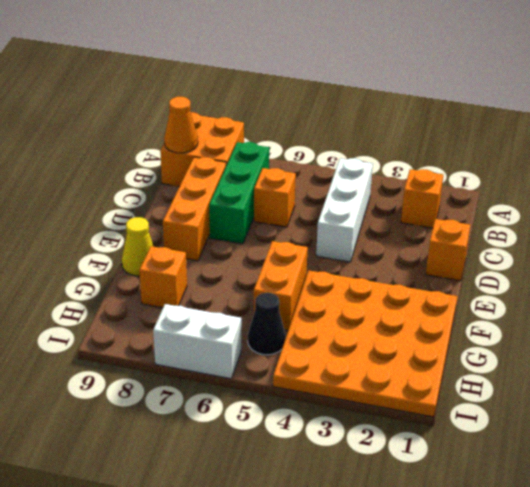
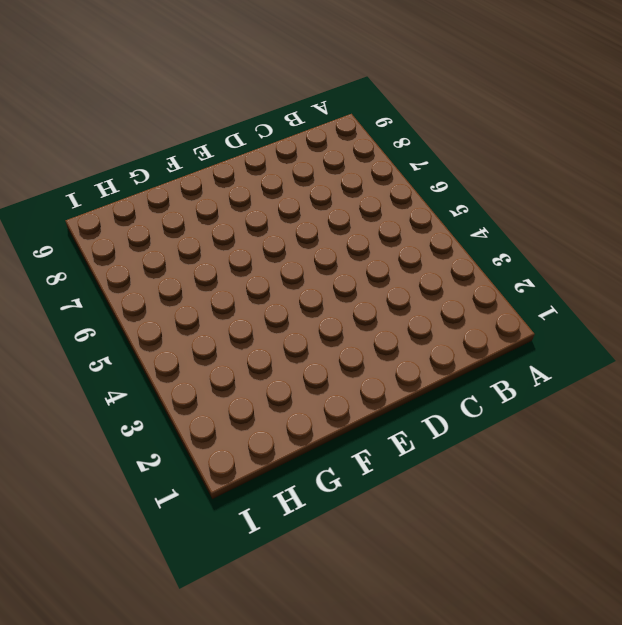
none -> orange 2x2 brick [160,112,244,187]
none -> orange 1x1 brick [401,169,443,228]
none -> white 1x3 brick [316,158,373,262]

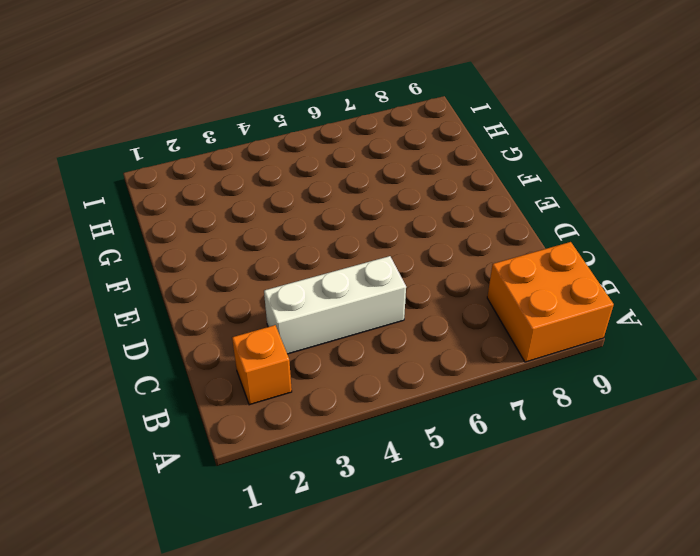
white 1x3 brick [264,256,406,354] -> white 1x3 brick turned to [316,158,373,262]
none -> green 1x3 brick [209,142,269,244]
none -> orange 1x1 brick [254,168,296,227]
none -> orange 1x3 brick [163,157,226,261]

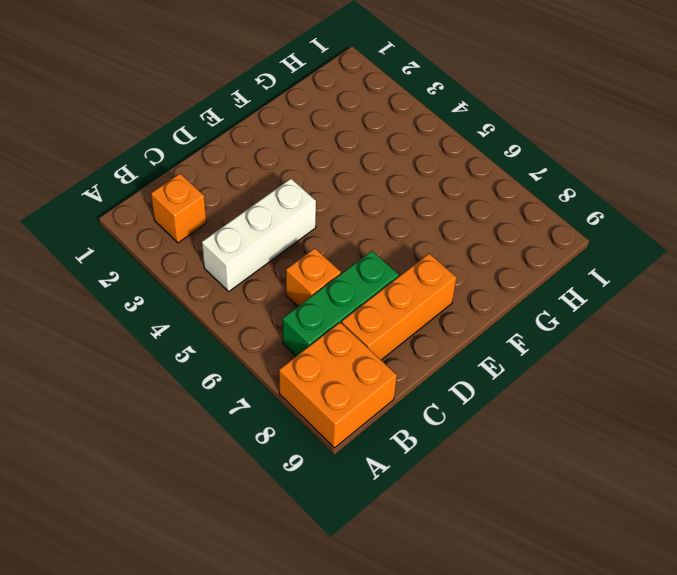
none -> orange 1x1 brick [426,219,470,281]
none -> orange 4x4 plate [273,271,457,417]
none -> orange 1x2 brick [253,241,308,330]

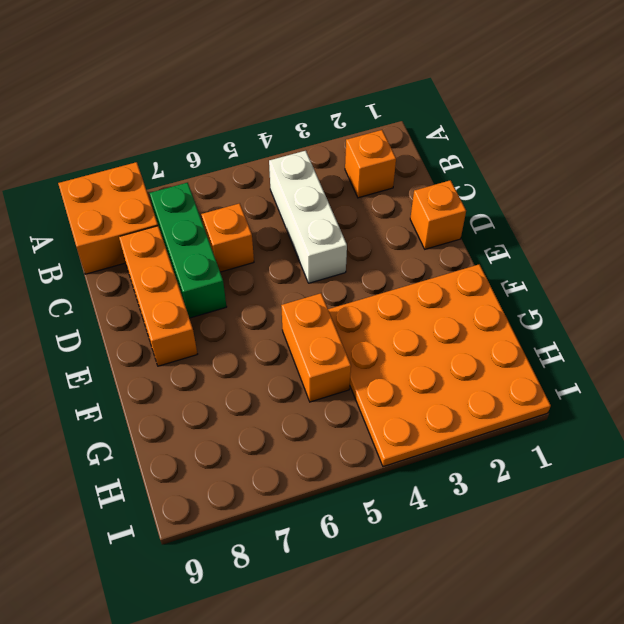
none -> yellow 1x1 cone [122,217,154,276]
none -> orange 1x1 brick [139,246,187,308]
none -> black 1x1 cone [248,293,286,355]

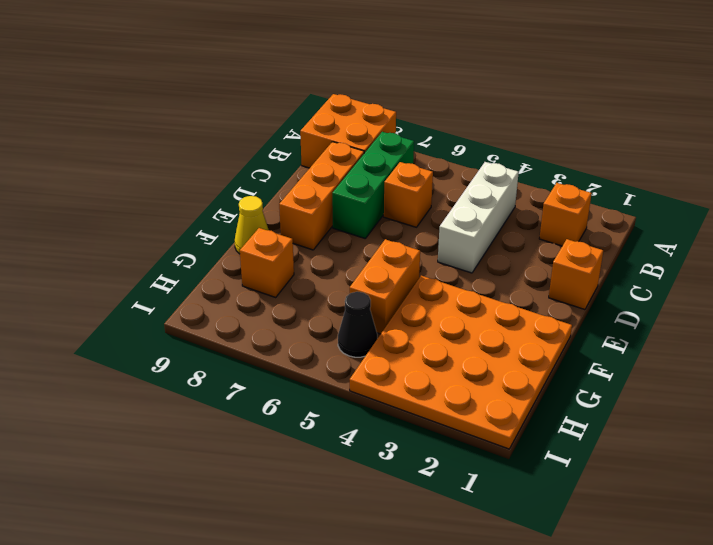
none -> white 1x2 brick [153,304,241,379]
none -> orange 1x1 cone [164,97,198,153]

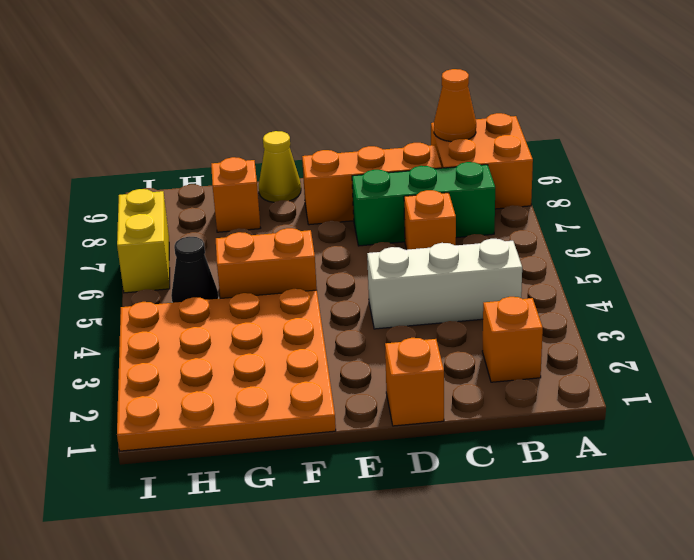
yellow 1x2 brick [117,189,170,293] -> white 1x2 brick [153,304,241,379]

